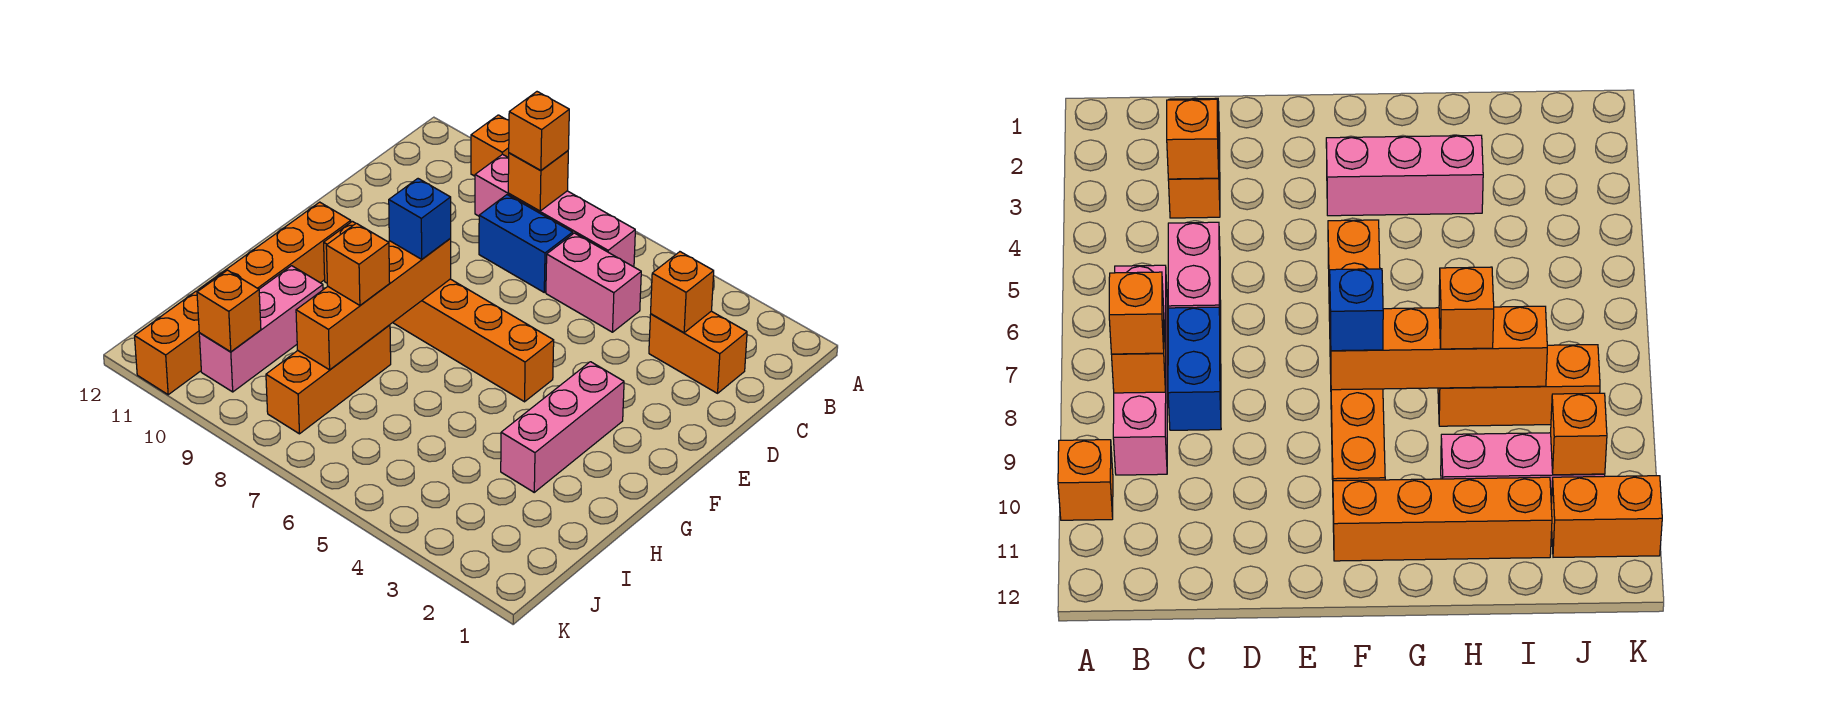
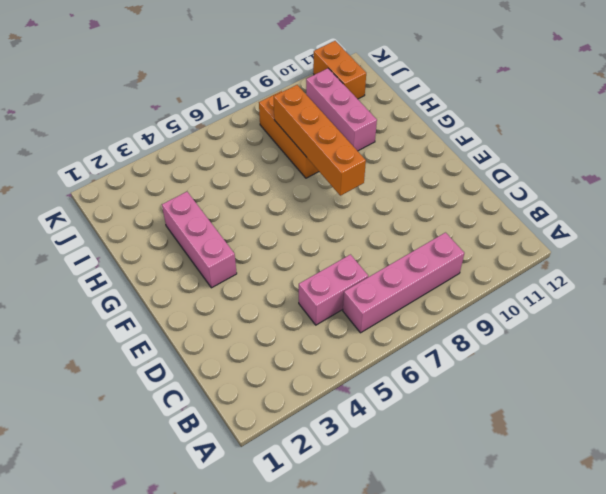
none -> orange 1x1 brick [471,115,509,176]
none -> orange 1x2 brick [649,311,747,393]
none -> blue 1x2 brick [479,195,573,292]

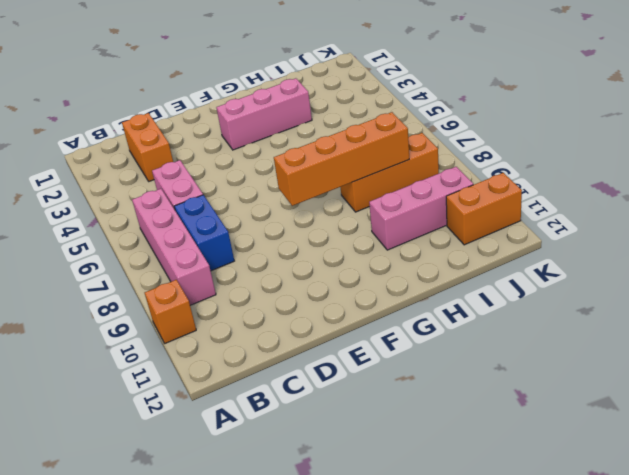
none -> orange 1x6 brick [324,221,554,402]
none -> orange 1x4 brick [198,202,351,291]
none -> orange 1x1 brick [508,151,568,211]

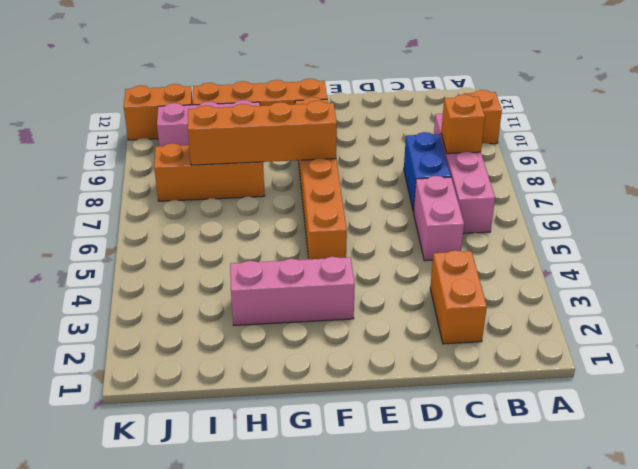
none -> orange 1x1 brick [651,252,714,333]
none -> orange 1x1 brick [197,270,261,352]
none -> orange 1x1 brick [509,92,569,171]

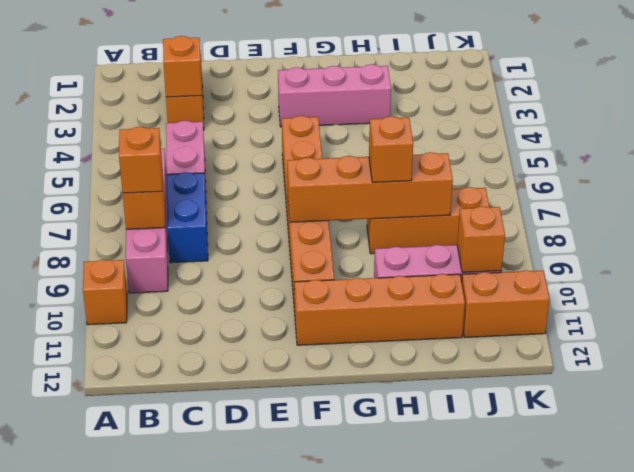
none -> blue 1x1 brick [389,179,451,259]

